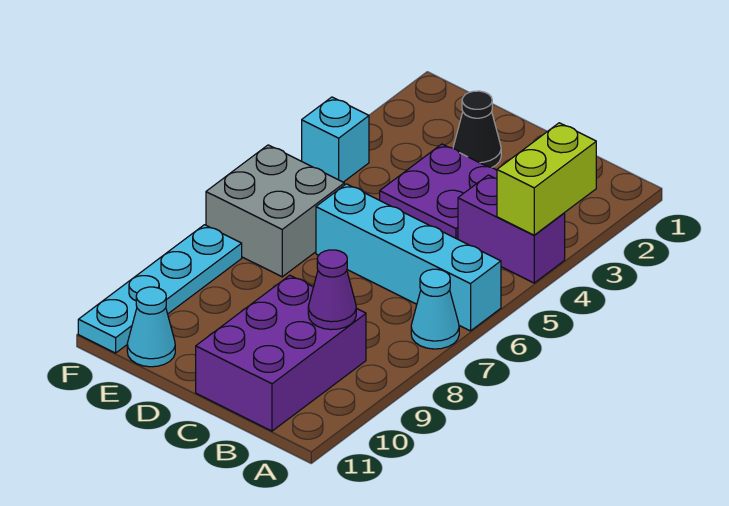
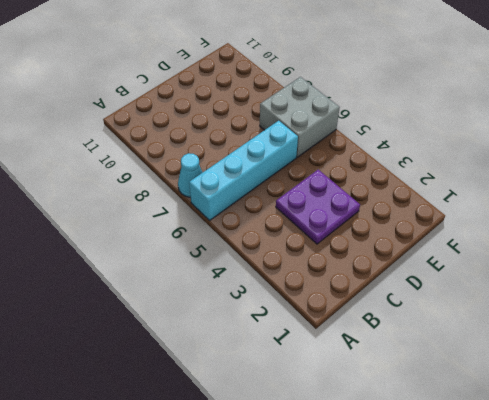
none -> purple 1x2 brick [458,175,565,283]
none -> purple 2x3 brick [196,275,366,431]
none -> black 1x1 cone [453,91,501,167]

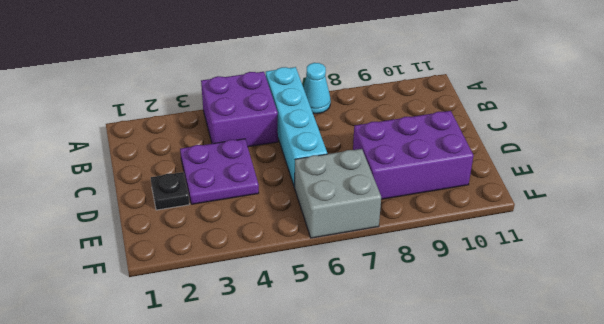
purple 2x2 brick [201,72,278,147] -> purple 1x2 brick [458,175,565,283]
black 1x1 plate [151,172,189,210] -> black 1x1 cone [453,91,501,167]
purple 2x3 brick [353,111,473,199] -> purple 2x3 brick moved to [196,275,366,431]
none -> cyan 1x1 cone [127,287,175,367]
none -> cyan 1x1 brick [302,97,369,182]
none -> cyan 1x4 plate [78,225,242,353]

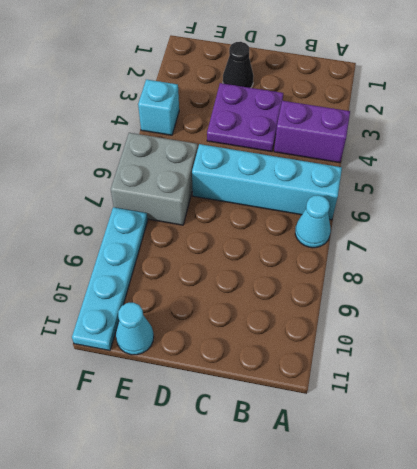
none -> purple 2x3 brick [196,275,366,431]
none -> lime 1x2 brick [497,123,596,235]
none -> purple 1x1 cone [308,250,356,330]

